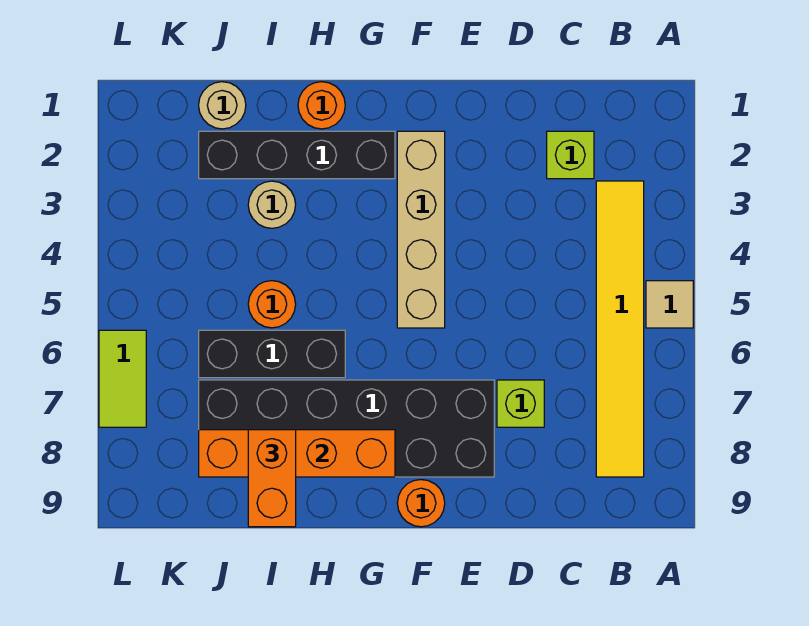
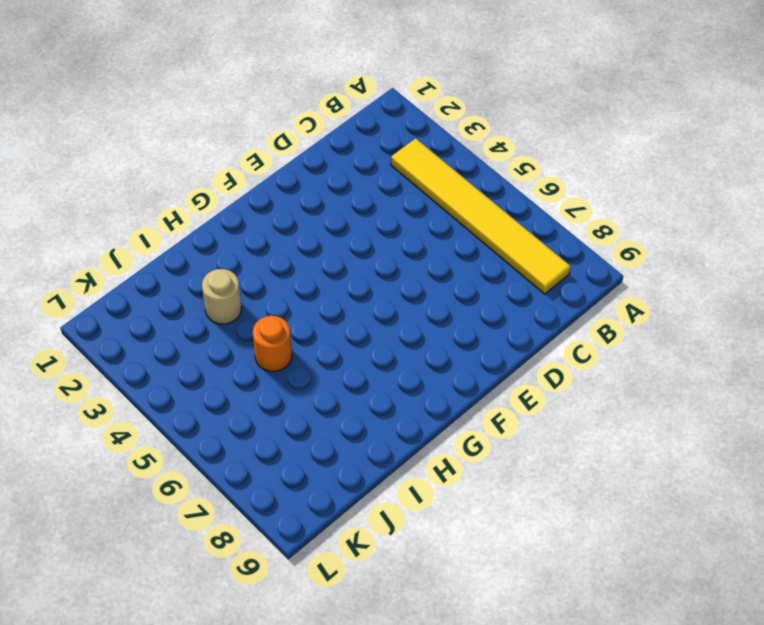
none -> tan 1x1 tile [646,281,693,328]
none -> lime 1x1 brick [547,131,594,179]
none -> lime 1x1 brick [497,380,544,427]

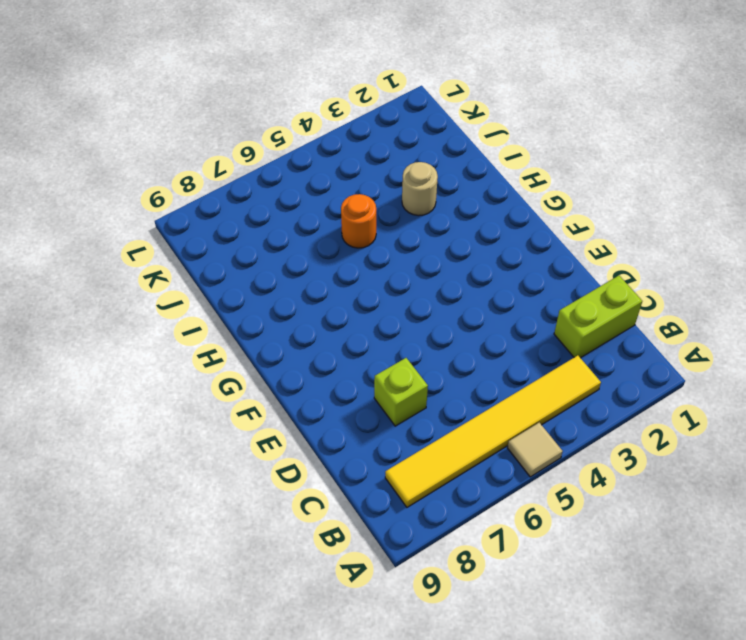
lime 1x2 brick [554,276,642,358] -> lime 1x1 brick [547,131,594,179]
none -> black 2x6 brick [199,380,494,477]
none -> tan 1x4 brick [397,131,445,328]
none -> orange 1x1 round brick [397,480,445,527]

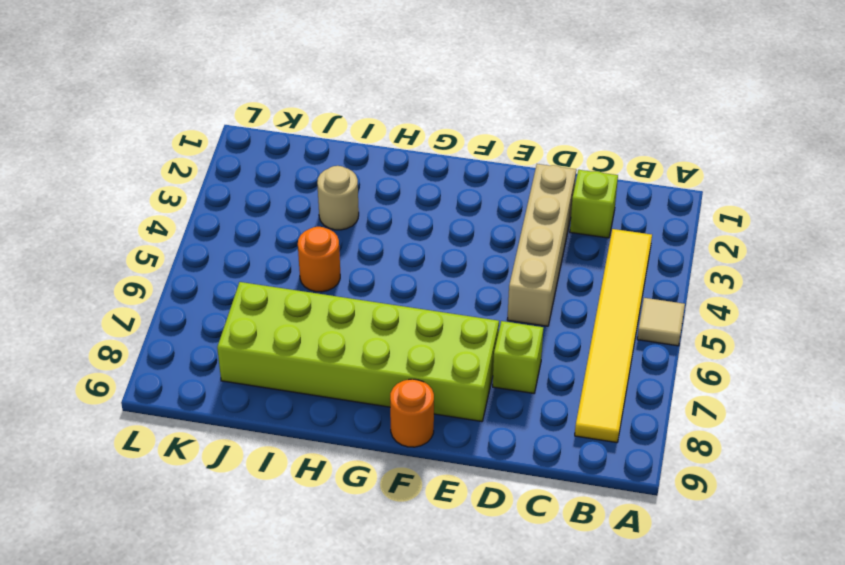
tan 1x4 brick [507,164,576,326] -> tan 1x4 brick moved to [397,131,445,328]
lime 2x6 brick [217,282,499,422] -> black 2x6 brick [199,380,494,477]
none -> black 1x4 brick [199,131,395,179]
none -> orange 1x1 round brick [298,82,345,129]
none -> black 1x3 brick [199,330,345,378]

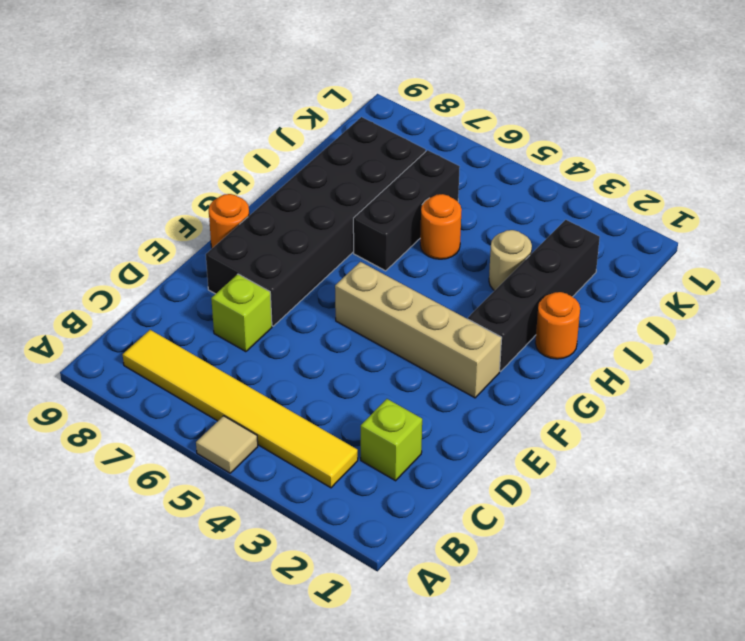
none -> tan 1x1 round brick [199,82,246,129]
none -> lime 1x2 tile [99,330,146,427]
none -> orange 1x4 brick [199,430,395,477]

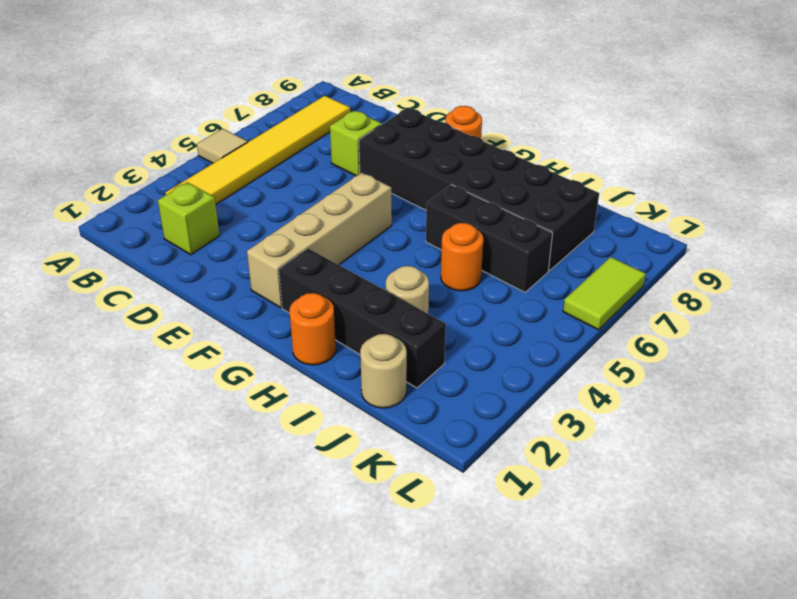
none -> orange 1x4 brick [199,430,395,477]
none -> orange 1x2 brick [248,430,296,527]

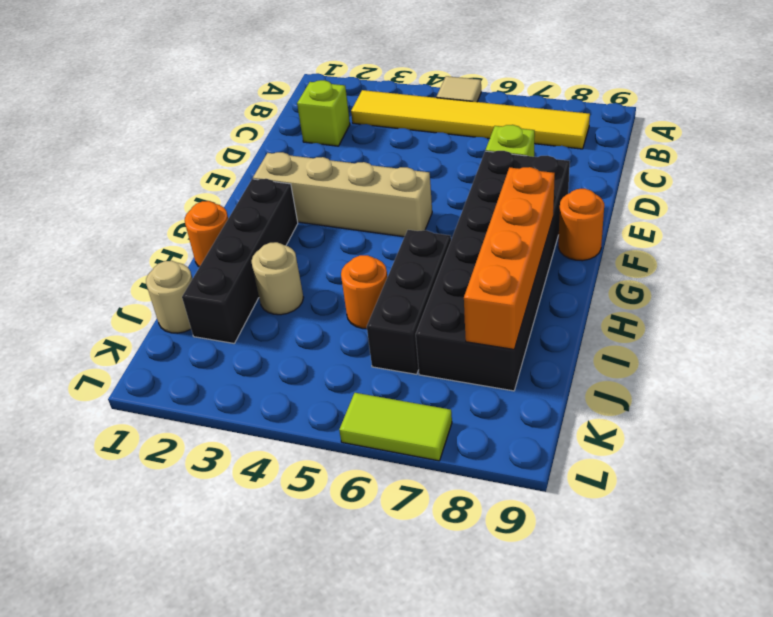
none -> orange 1x2 brick [248,430,296,527]

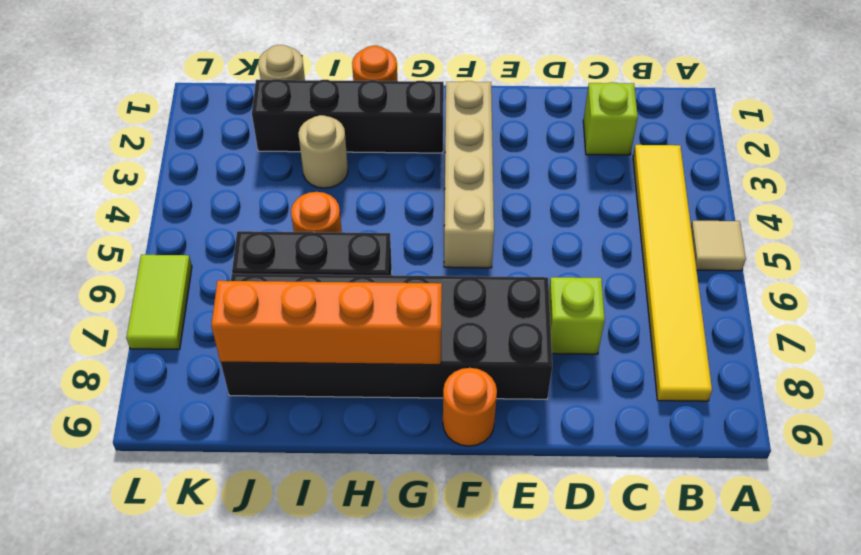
none -> orange 1x2 brick [248,430,296,527]

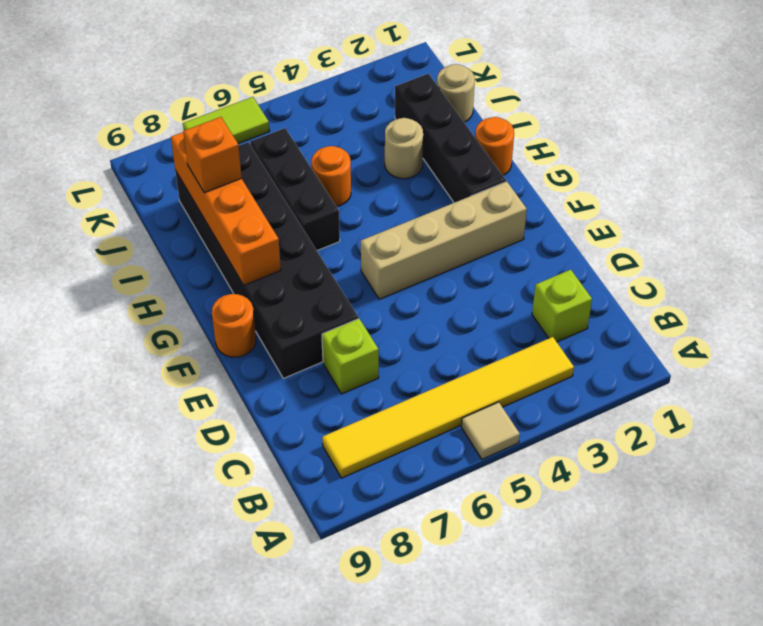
orange 1x1 brick [183,117,242,193] -> orange 1x2 brick [248,430,296,527]

